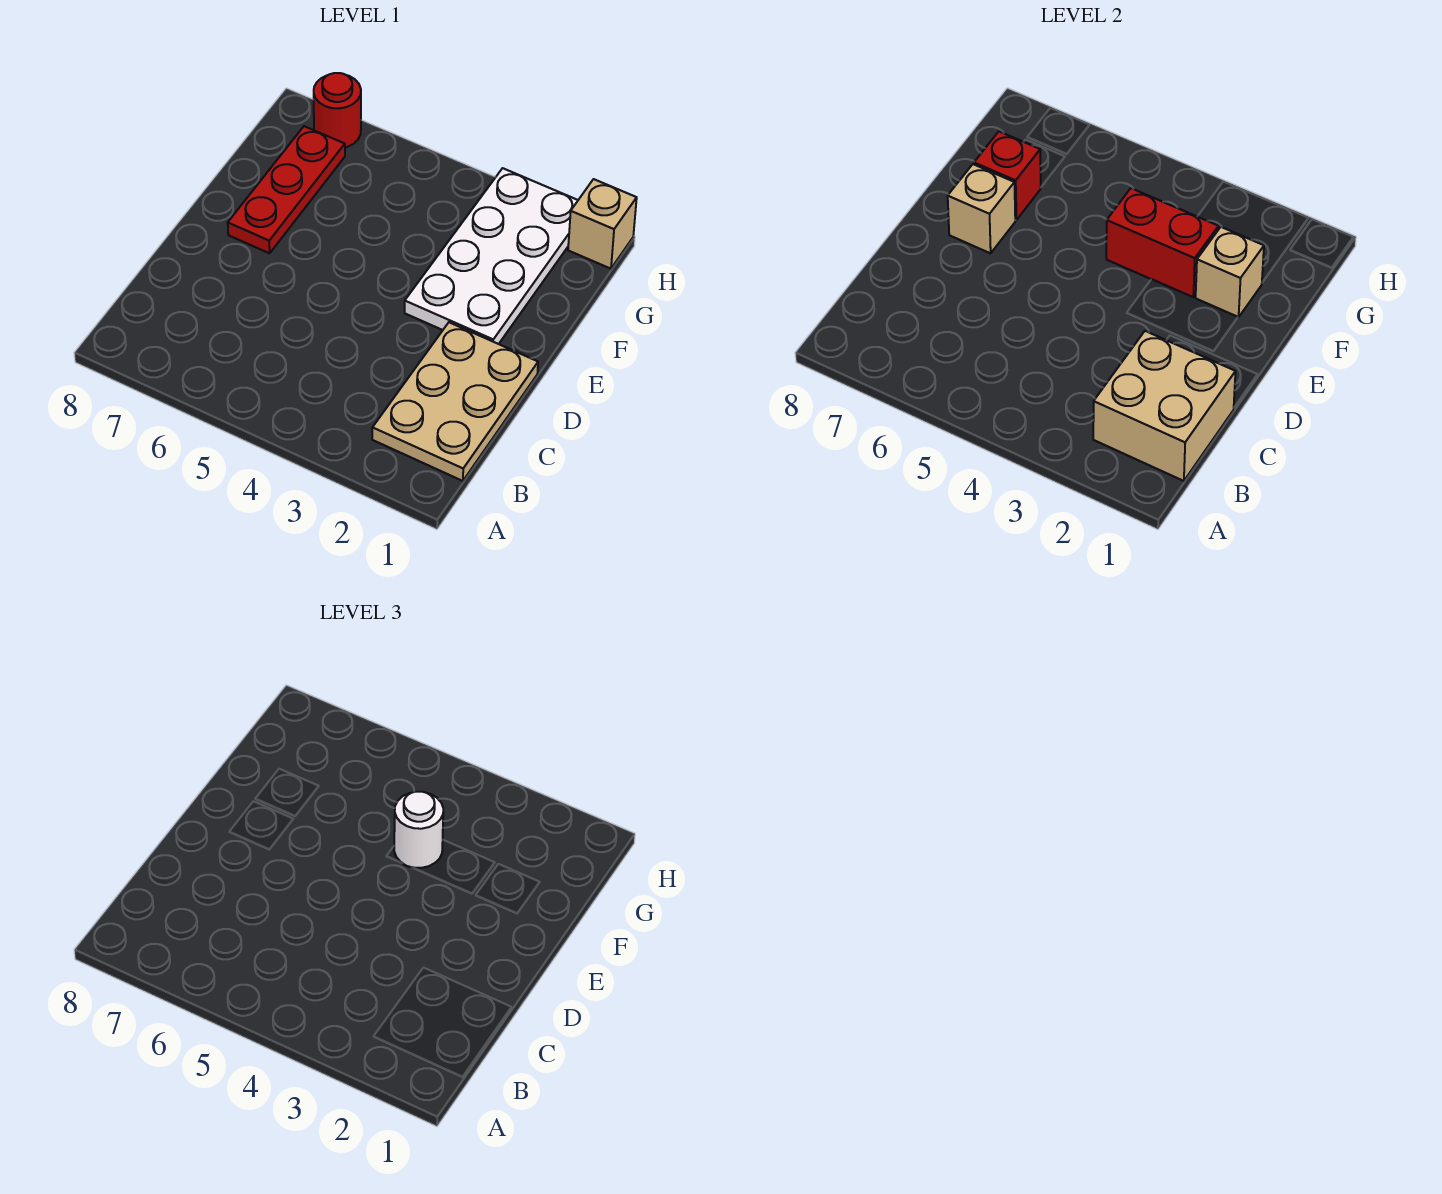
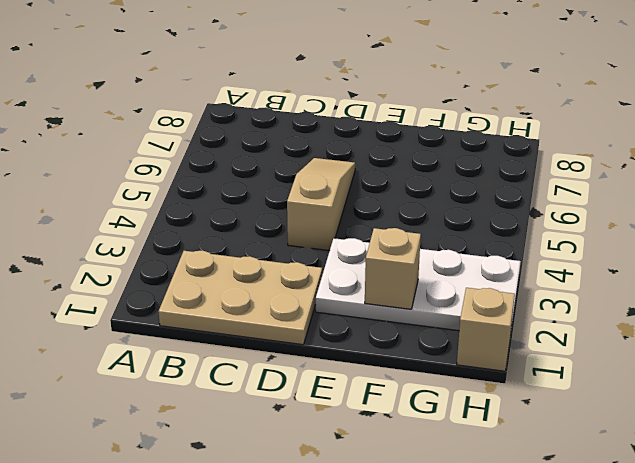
tan 1x3 slope [287,158,355,251] -> none
none -> red 1x3 plate [228,126,345,253]
none -> red 1x1 round brick [314,73,361,147]

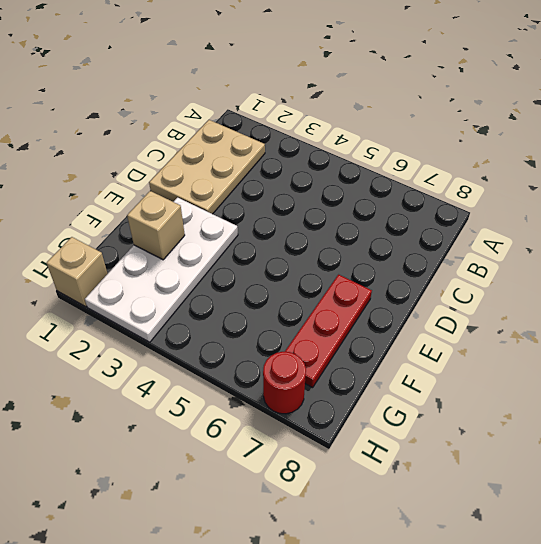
none -> tan 2x2 brick [1093,331,1236,481]
none -> tan 1x1 brick [948,164,1015,253]

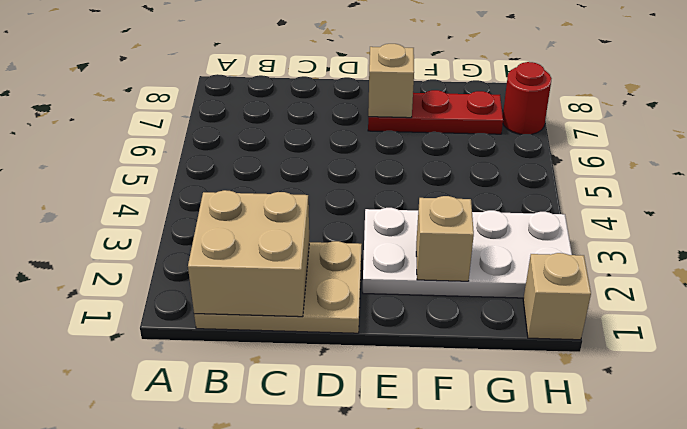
none -> red 1x2 brick [1106,188,1218,297]
none -> red 1x1 brick [974,132,1041,220]

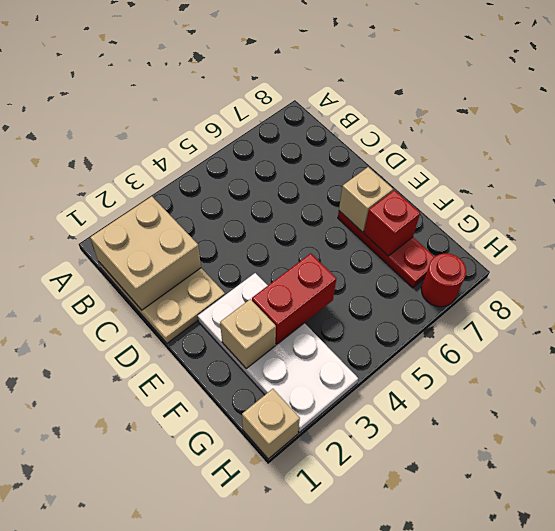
none -> white 1x1 round brick [394,792,443,868]

